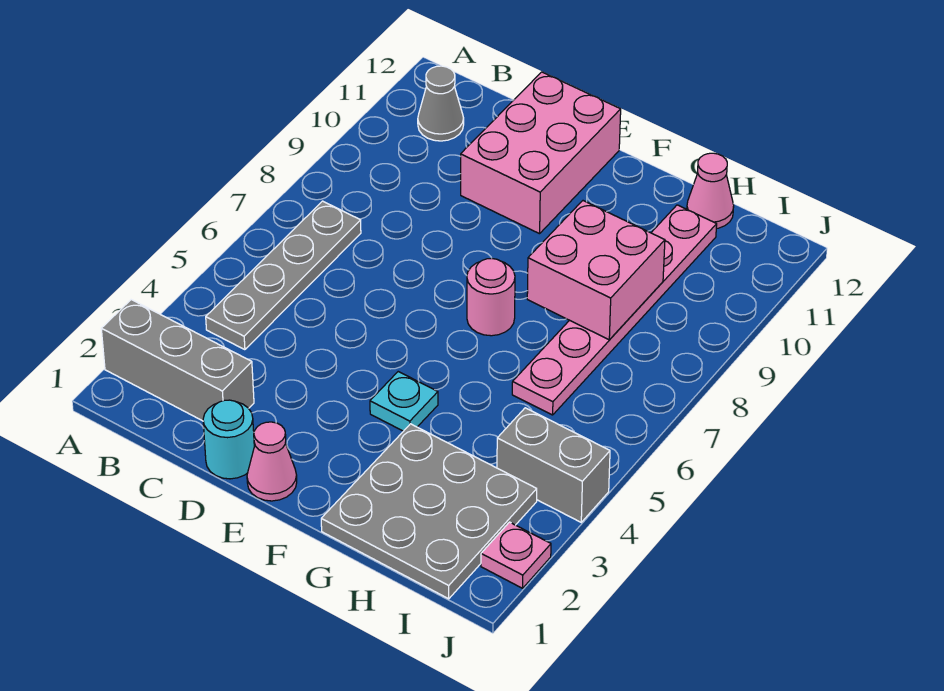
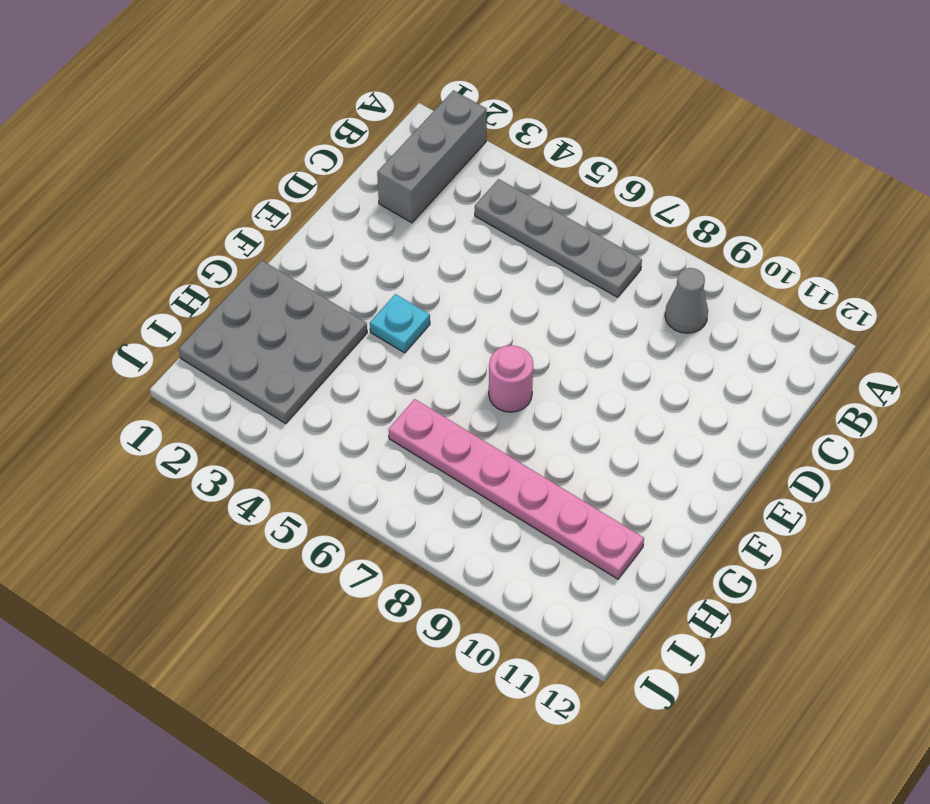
grey 1x1 cone [665,268,708,333] -> grey 1x1 cone moved to [418,66,464,141]
none -> cyan 1x1 round brick [203,400,254,479]
none -> pink 2x3 brick [461,72,621,234]
none -> pink 1x1 cone [247,422,297,501]

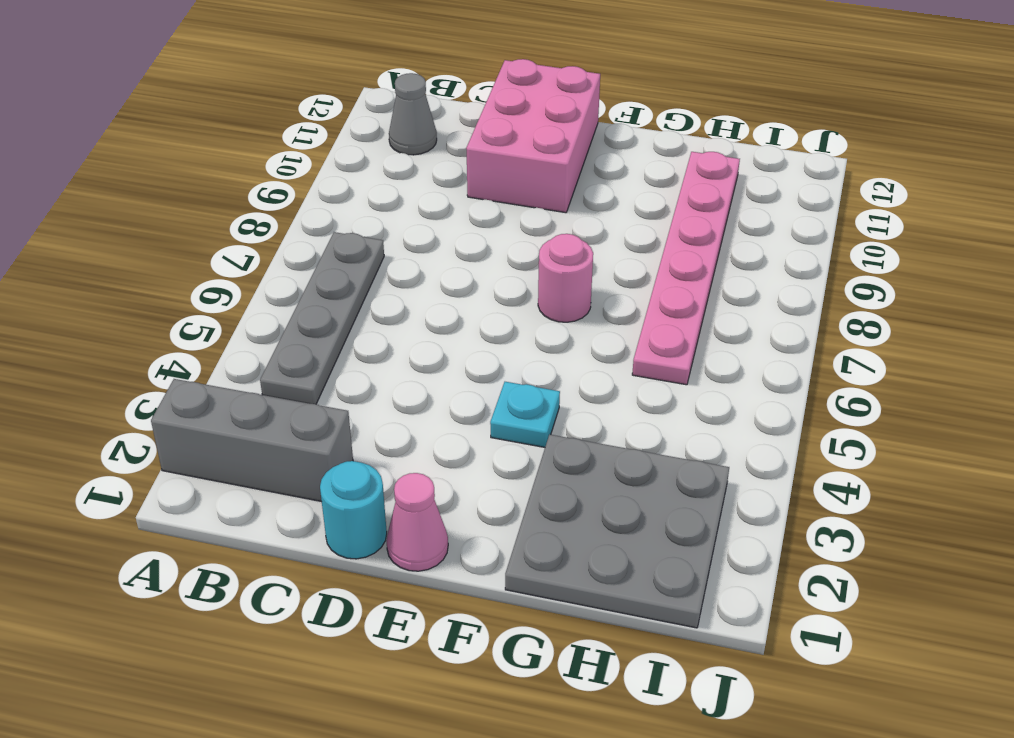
none -> pink 1x1 cone [687,153,734,229]
none -> grey 1x2 brick [497,408,610,522]
none -> pink 1x1 plate [481,522,551,588]

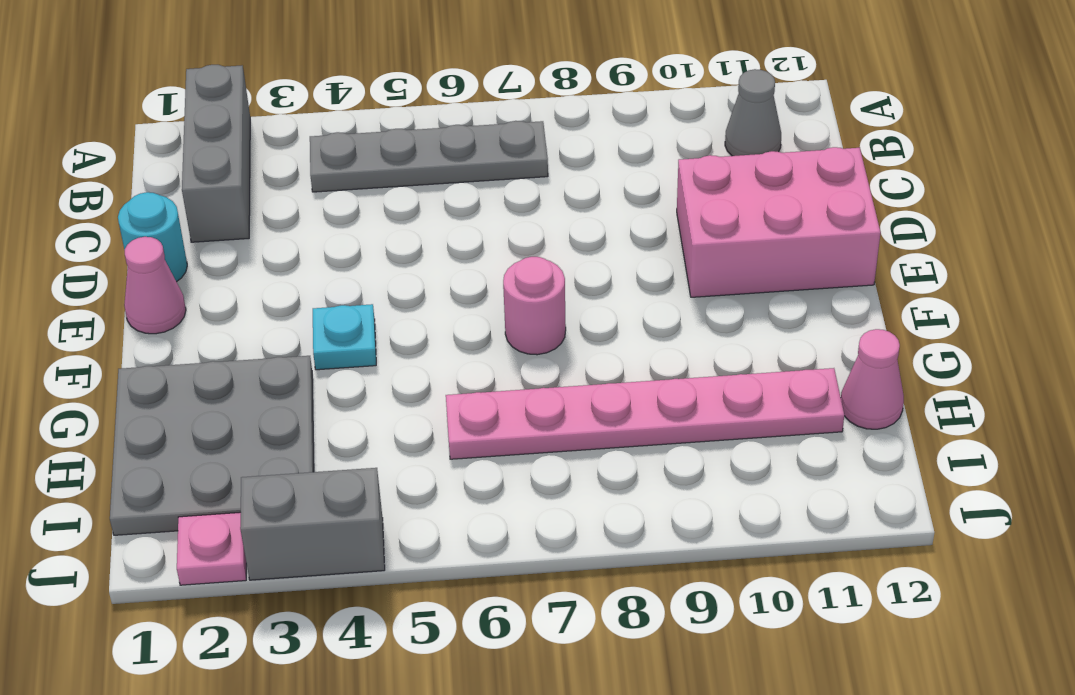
grey 1x2 brick [240,468,385,580] -> grey 1x2 brick turned to [497,408,610,522]
none -> pink 2x2 brick [527,201,665,340]

